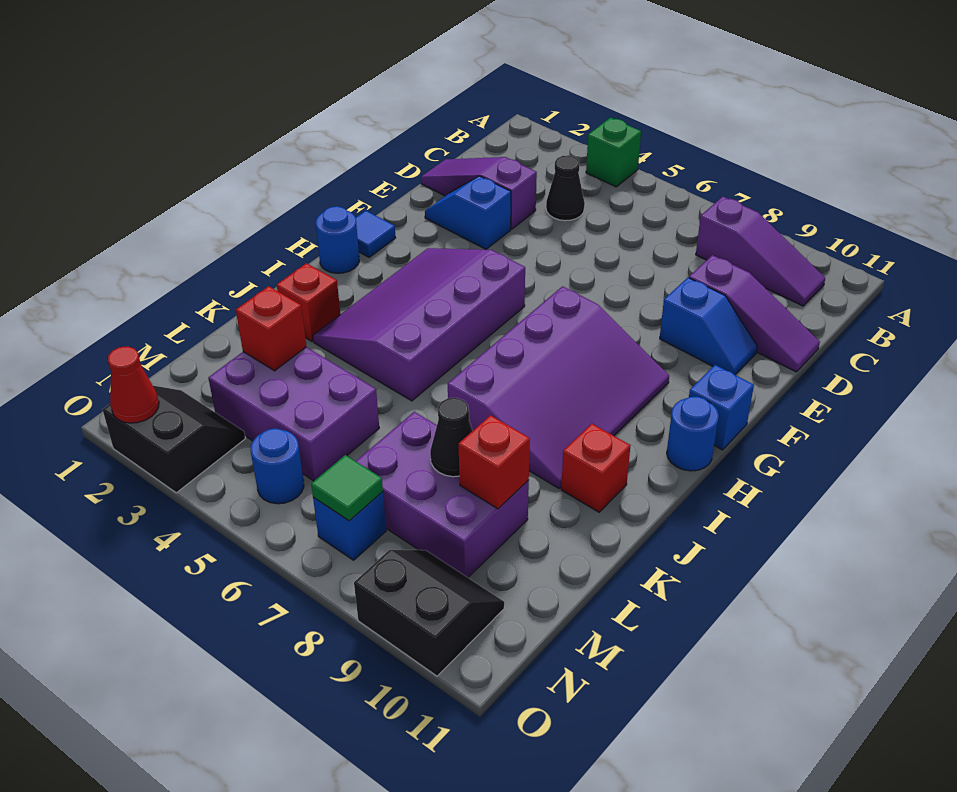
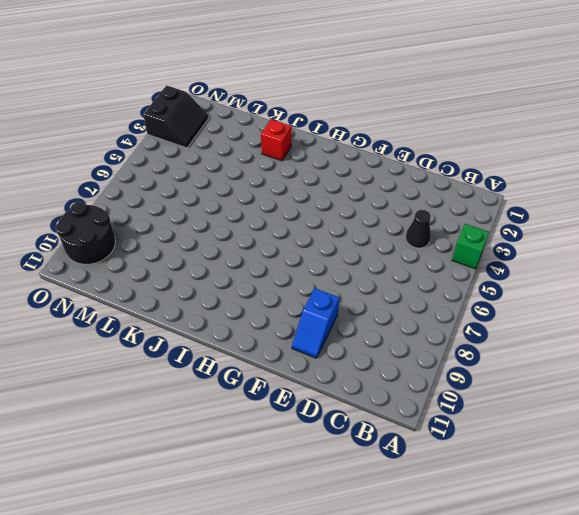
black 2x2 round brick [55,202,115,264] -> black 2x2 slope [354,550,504,676]
none -> purple 1x3 slope [696,196,825,306]
none -> purple 1x3 slope [421,157,537,229]
none -> purple 1x3 slope [689,255,820,372]

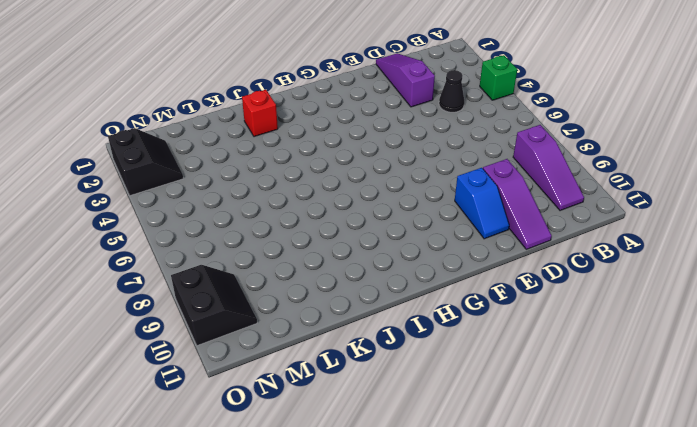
none -> blue 1x2 slope [425,176,511,249]
none -> blue 1x1 tile [356,211,396,257]
none -> purple 3x4 slope [313,248,525,401]

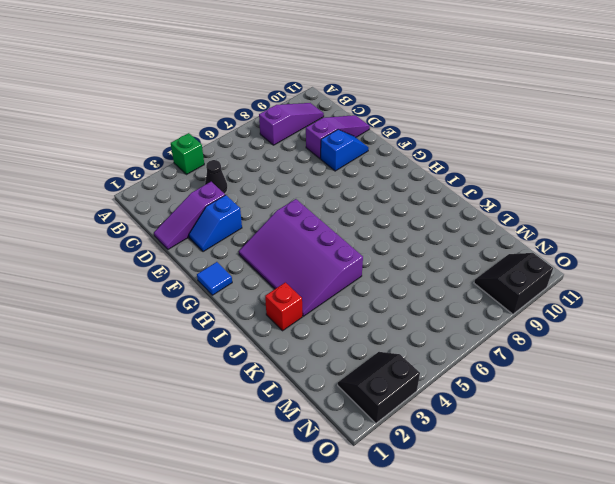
none -> purple 3x4 slope [448,286,669,488]
none -> blue 1x1 brick [689,365,754,450]
none -> blue 1x1 round brick [316,206,359,273]

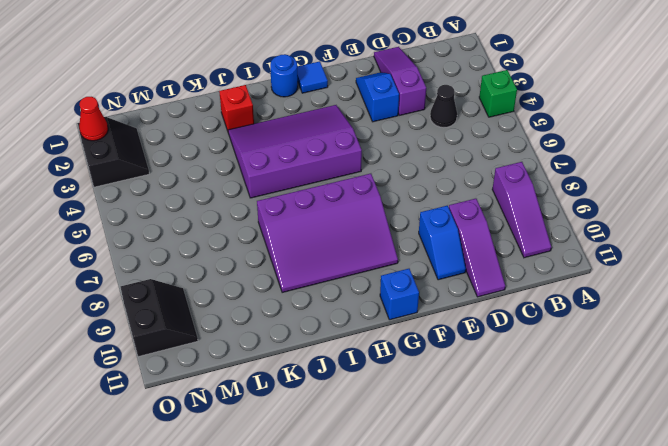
none -> blue 1x1 round brick [667,397,719,471]
none -> red 1x1 brick [561,424,630,512]
none -> purple 2x3 brick [208,347,379,481]

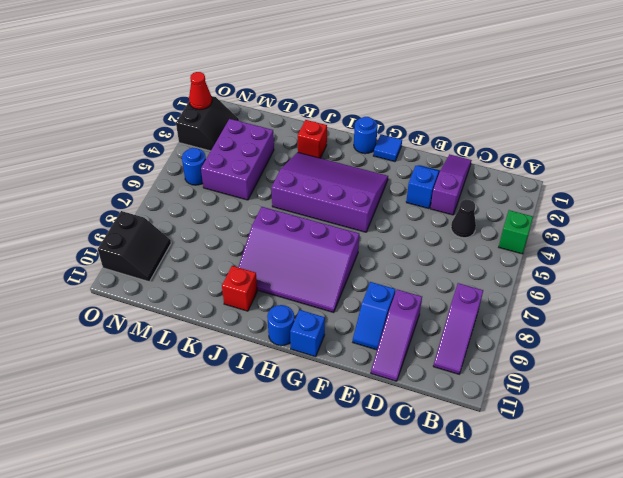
none -> purple 2x3 brick [356,412,529,577]
none -> blue 1x1 brick [313,492,386,560]
none -> red 1x1 brick [236,286,306,371]

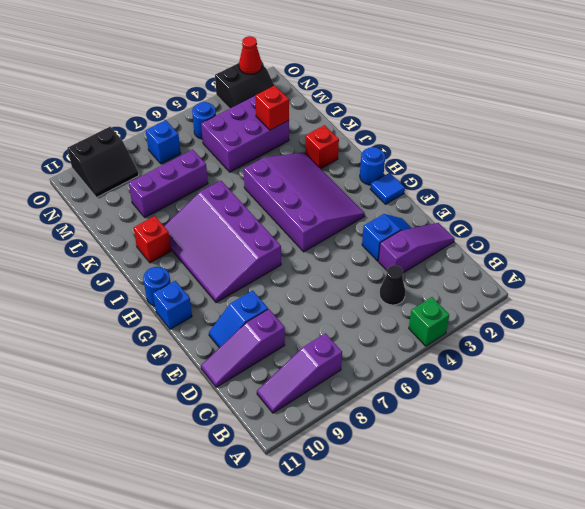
purple 1x3 brick [129,150,208,217] -> purple 2x3 brick [356,412,529,577]
none -> black 1x1 cone [430,398,473,477]
none -> red 1x1 brick [459,415,530,509]
none -> green 1x1 tile [311,455,383,521]

